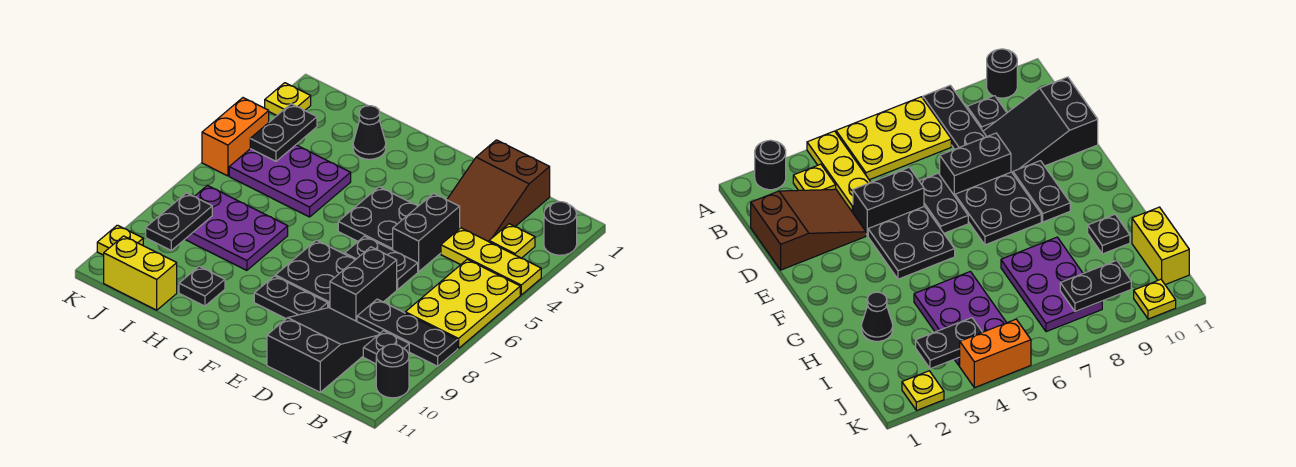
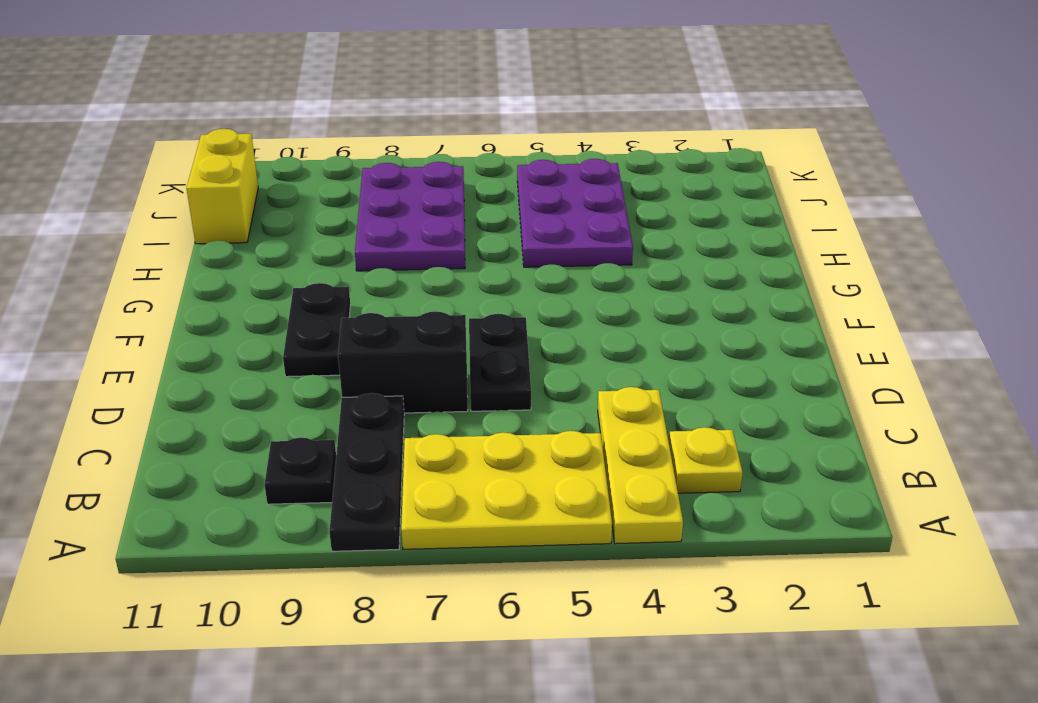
none -> black 1x1 round brick [544,202,577,255]
none -> black 1x1 round brick [376,344,409,398]
none -> brown 2x3 slope [447,140,550,242]

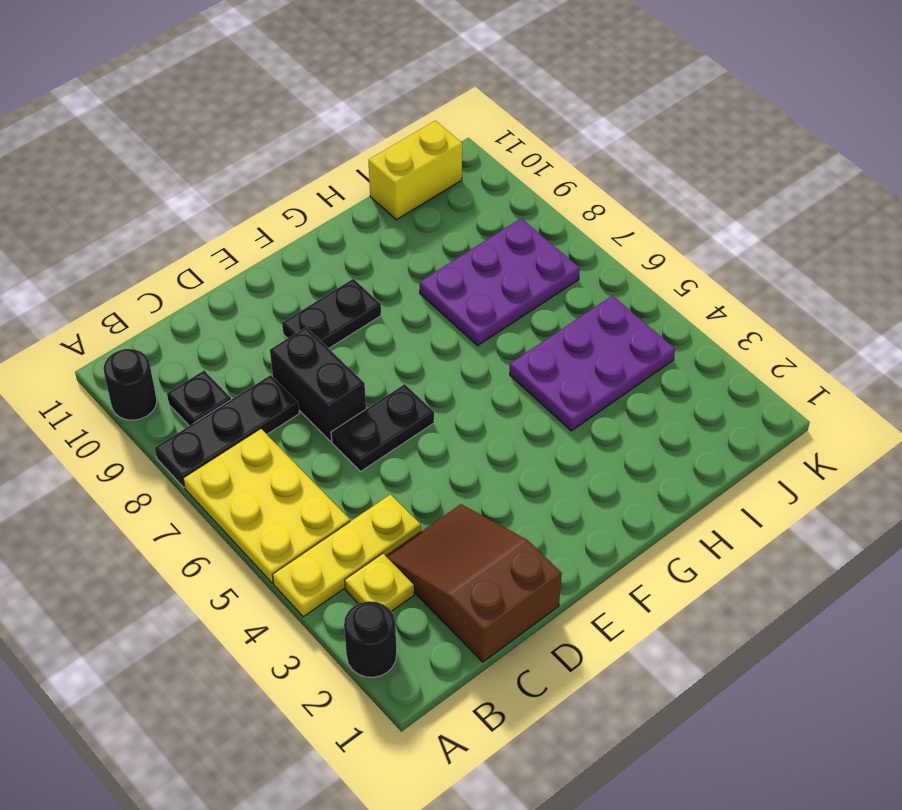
none -> black 2x3 slope [267,308,380,392]
none -> black 1x2 brick [393,193,460,272]
none -> black 2x2 plate [338,187,418,250]

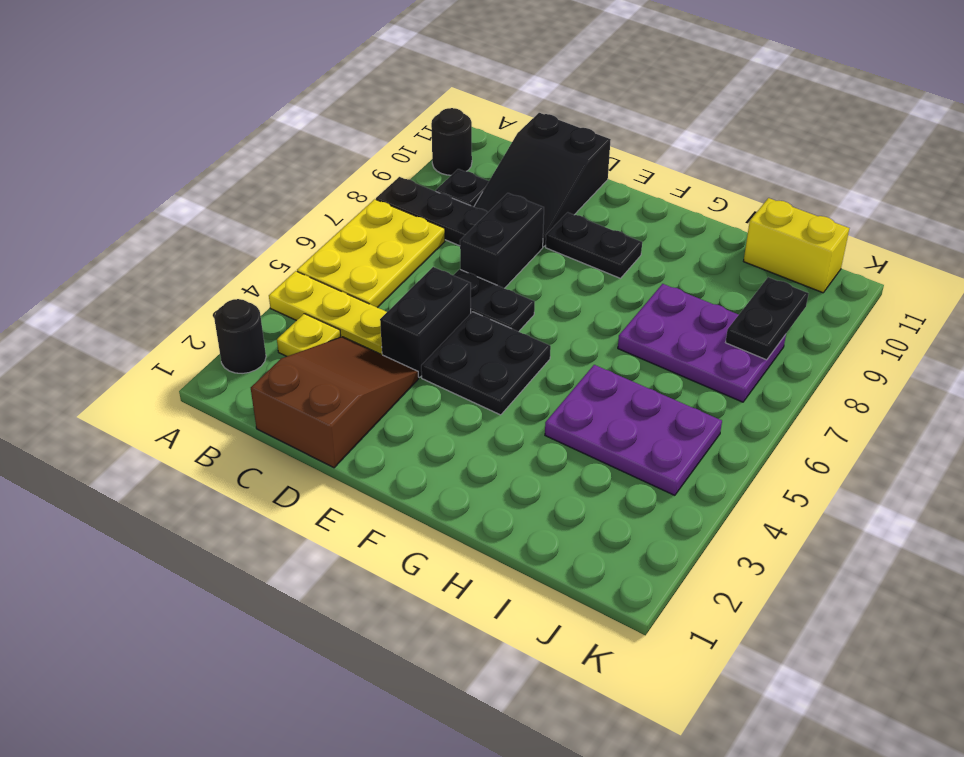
none -> black 2x2 plate [275,240,355,308]
none -> black 1x1 cone [353,106,386,159]
none -> black 1x1 plate [179,266,225,306]

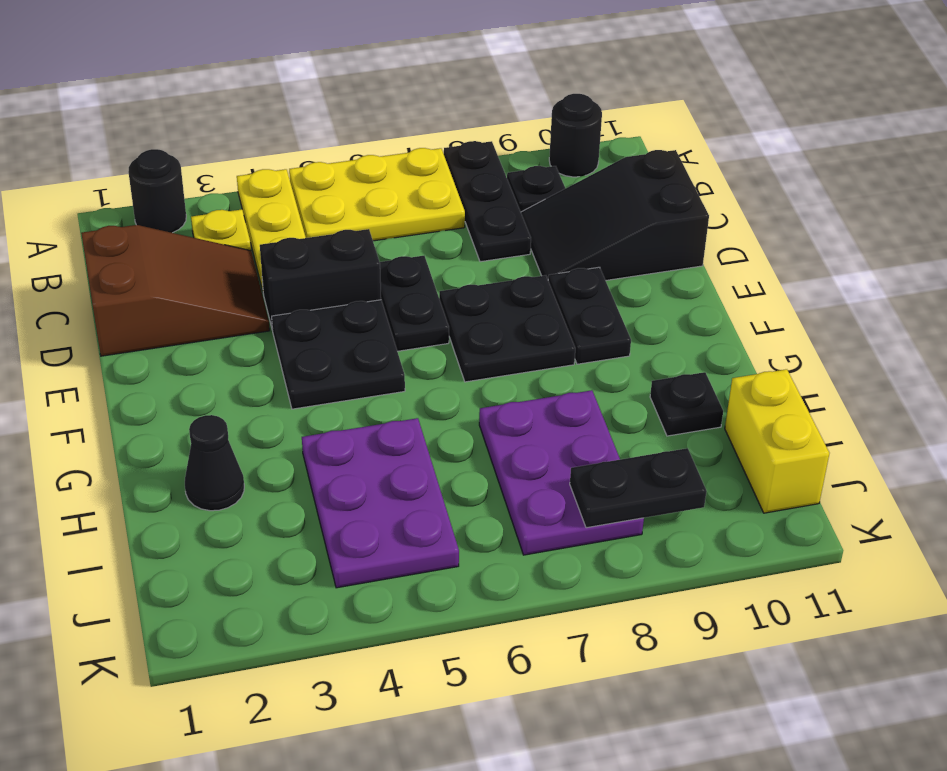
none -> black 1x2 brick [330,247,397,321]
none -> yellow 1x1 plate [265,83,311,115]
none -> orange 1x2 brick [202,98,269,176]

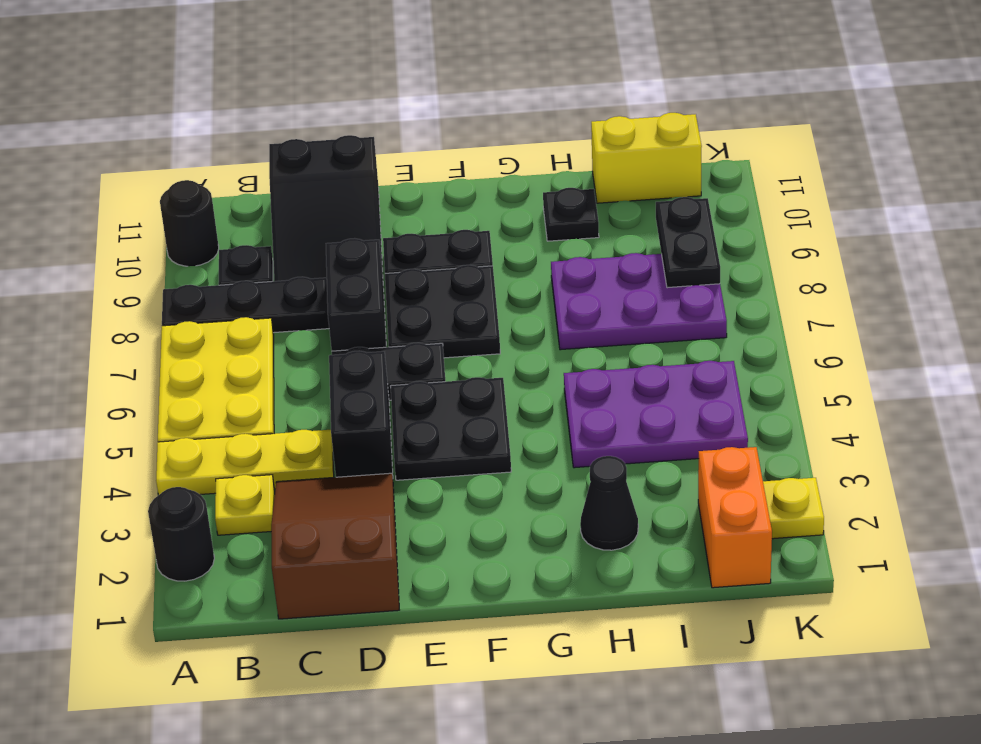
orange 1x2 brick [698,447,772,588] -> orange 1x2 brick moved to [202,98,269,176]
none -> yellow 1x1 plate [97,225,143,255]
none -> black 1x2 plate [250,104,317,161]

